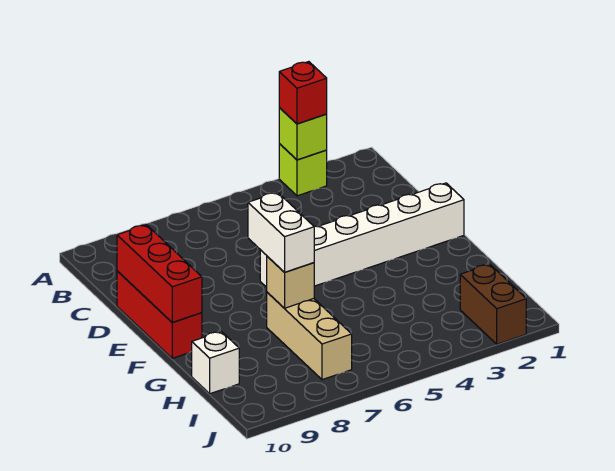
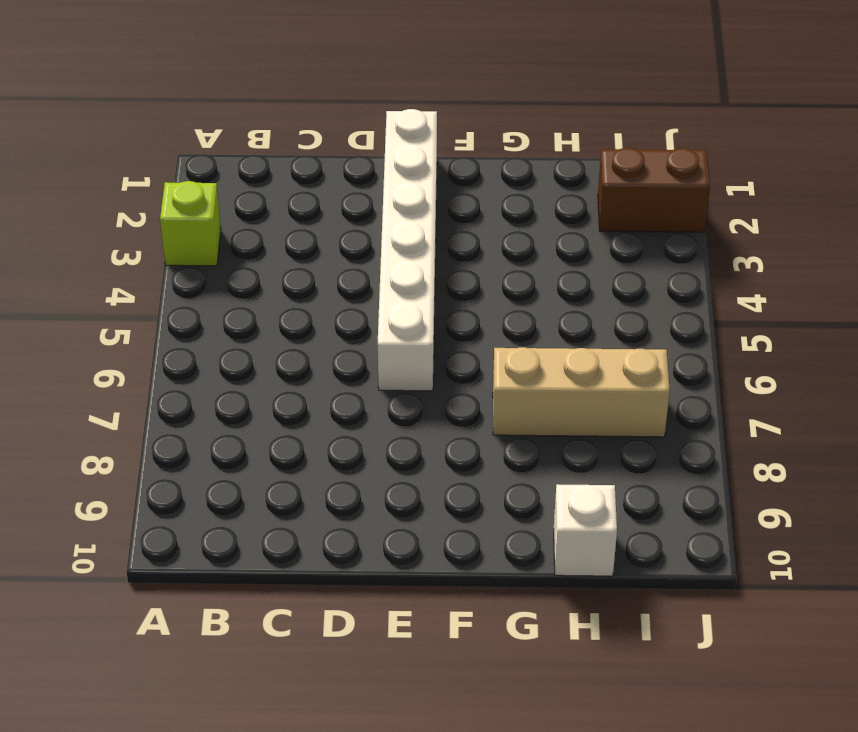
none -> red 1x3 brick [117,271,202,358]
none -> lime 1x1 brick [279,108,327,160]

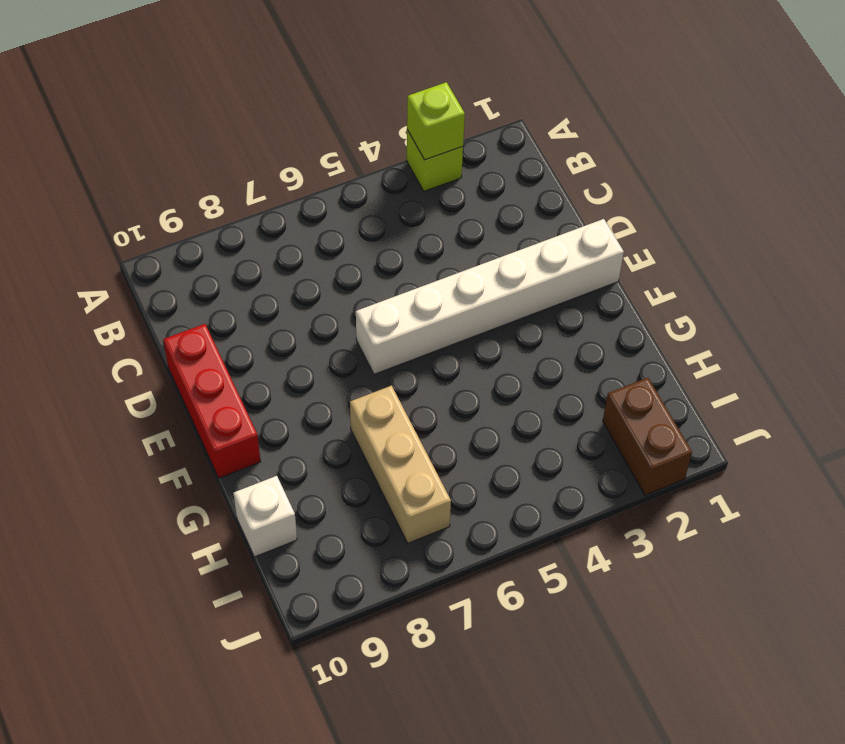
none -> red 1x3 brick [117,225,202,322]
none -> tan 1x1 brick [267,256,314,308]

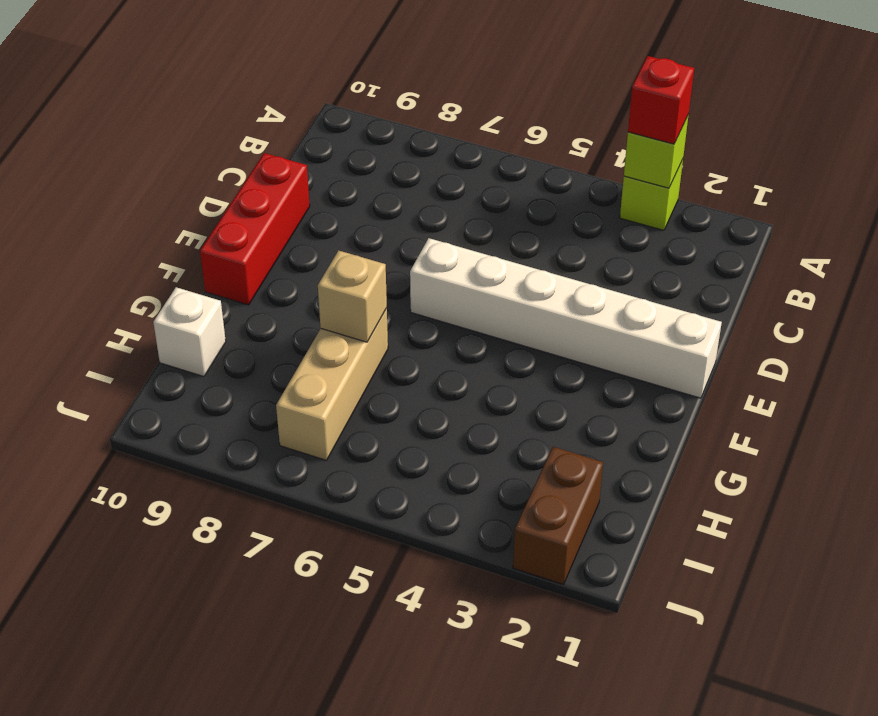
none -> red 1x3 brick [117,225,202,322]
none -> white 1x2 brick [248,192,314,272]

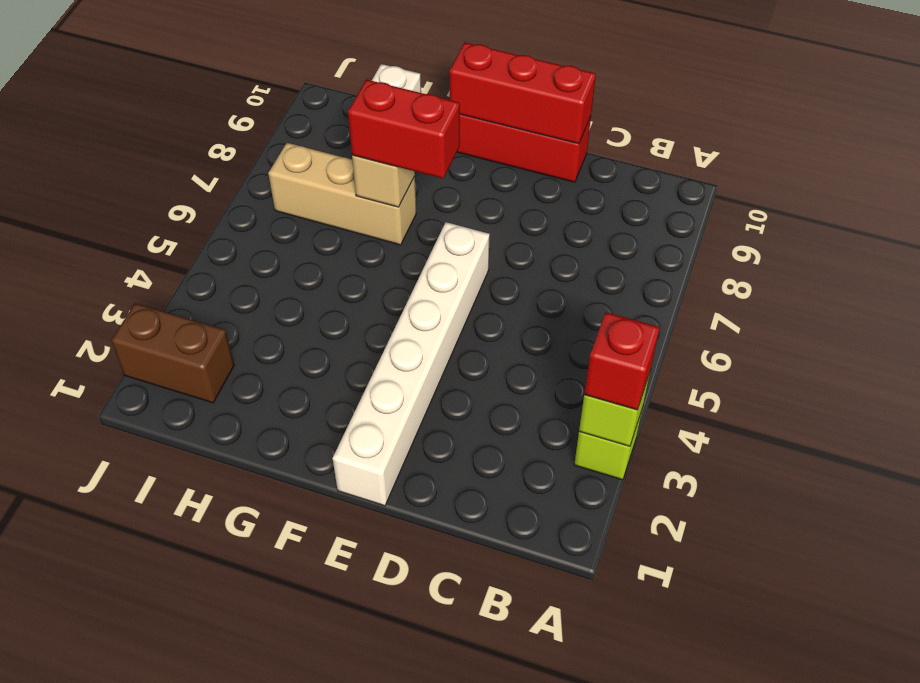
red 1x2 brick [348,80,460,179] -> white 1x2 brick [248,192,314,272]

